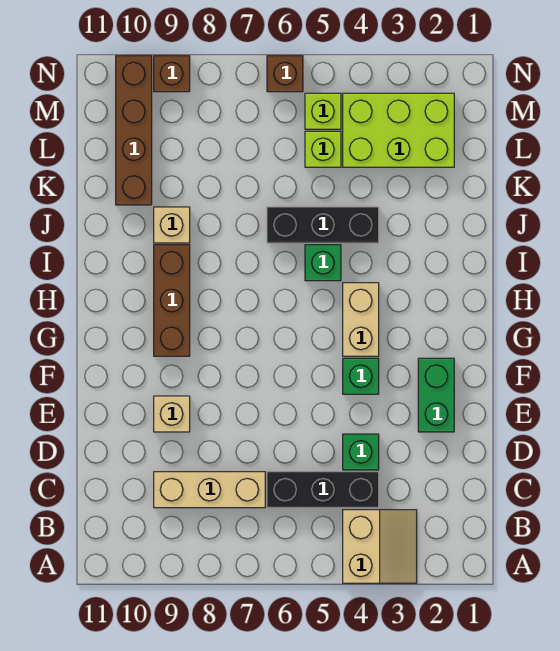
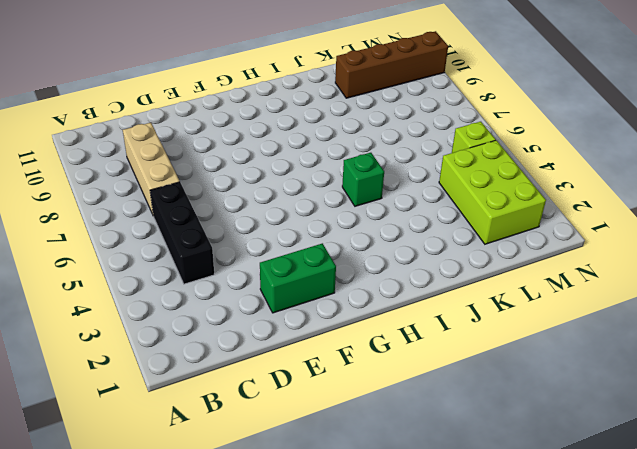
none -> tan 2x2 slope [343,510,417,583]
none -> green 1x1 brick [343,434,379,470]
none -> tan 1x1 brick [154,396,190,432]

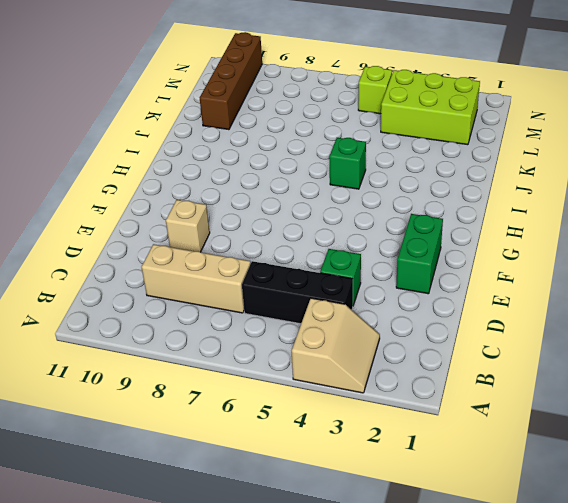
none -> green 1x1 brick [343,358,379,394]
none -> tan 1x2 brick [343,283,379,356]
none -> brown 1x3 brick [154,245,190,356]

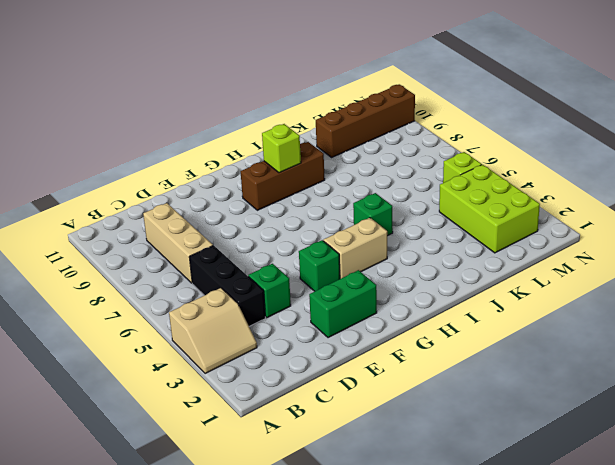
lime 1x1 brick [262,124,301,173] -> lime 1x1 brick moved to [305,131,341,167]
none -> tan 1x1 brick [154,396,190,432]
none -> black 1x3 brick [267,207,379,243]
none -> tan 1x1 brick [154,207,190,243]

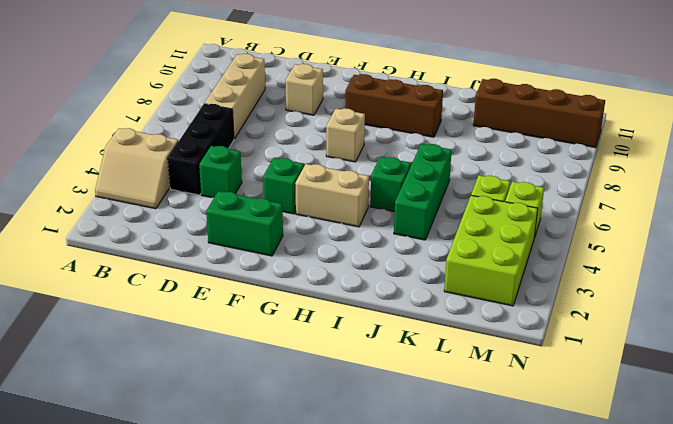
tan 1x1 brick [326,108,365,162] -> tan 1x1 brick moved to [154,207,190,243]
green 1x3 brick [394,144,452,240] -> black 1x3 brick [267,207,379,243]
none -> brown 1x1 brick [267,56,303,92]
none -> brown 1x1 brick [154,56,190,92]

